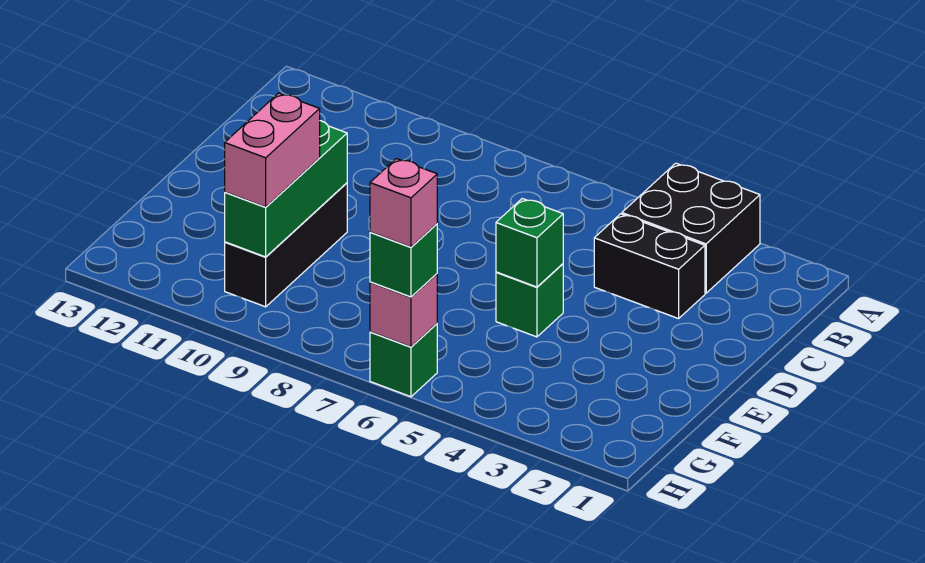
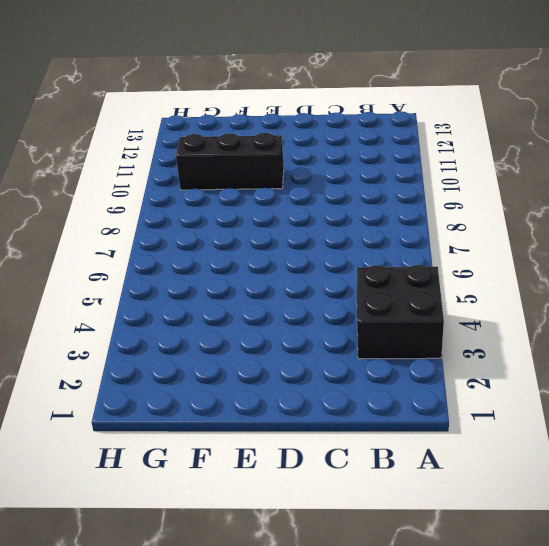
none -> black 1x2 brick [594,214,705,319]
none -> green 1x1 brick [496,264,563,337]

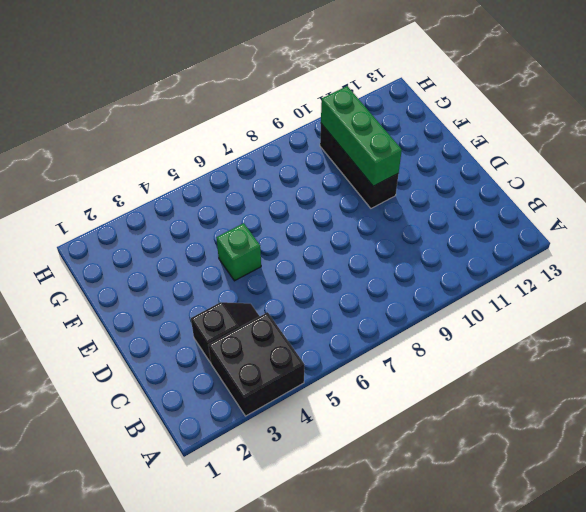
black 1x2 slope [191,302,260,362] -> black 1x2 brick [594,214,705,319]
none -> green 1x1 brick [370,324,437,397]
none -> green 1x1 brick [496,199,563,287]

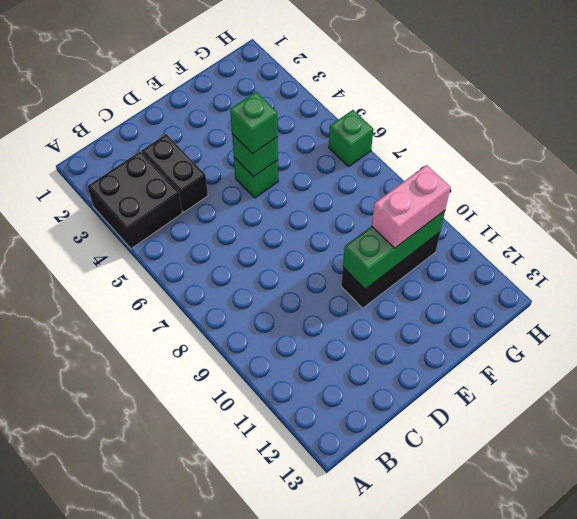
green 1x1 brick [230,92,278,154] -> green 1x1 brick moved to [370,224,437,297]
none -> pink 1x1 brick [370,274,437,347]
none -> pink 1x1 brick [370,159,437,247]

